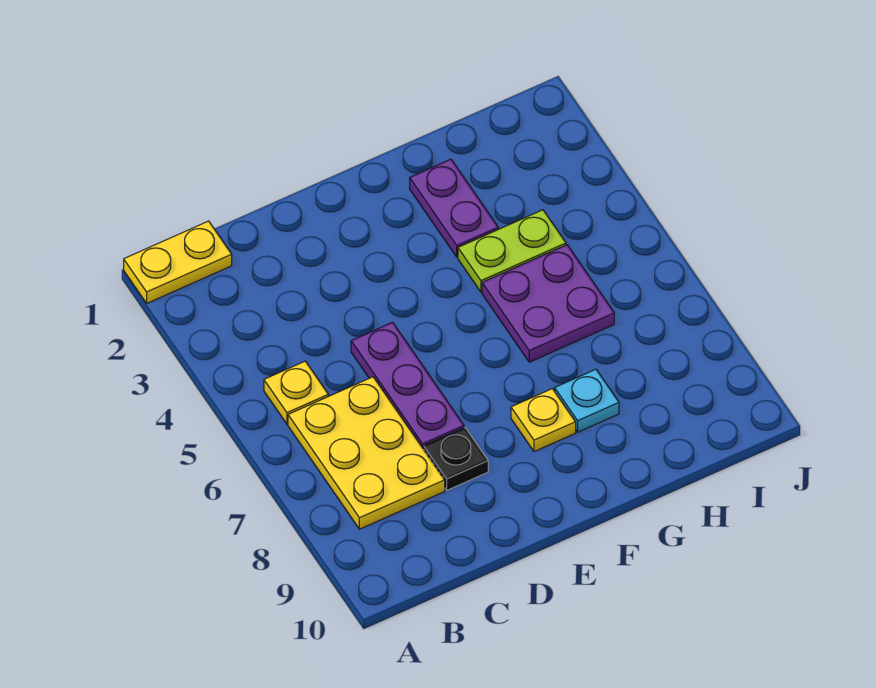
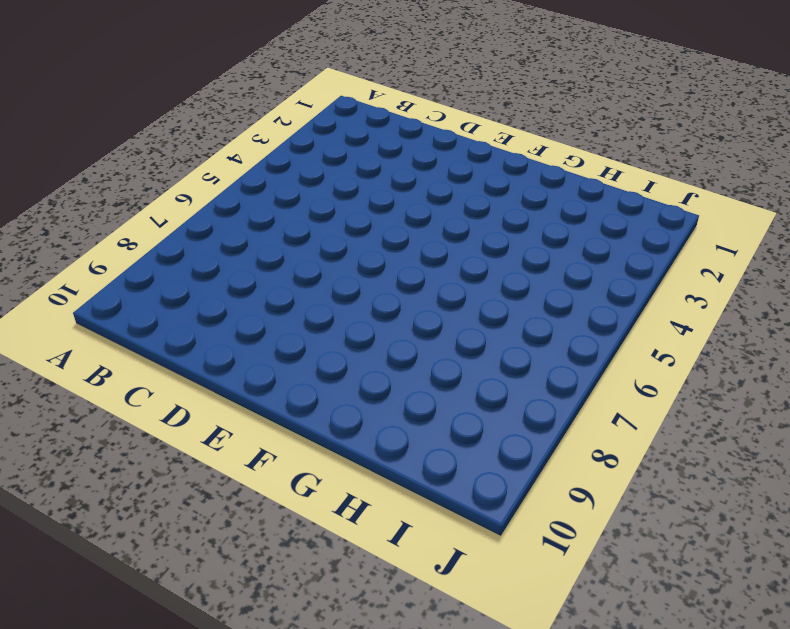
none -> yellow 1x2 plate [124,221,232,303]
none -> yellow 1x1 plate [264,361,328,424]

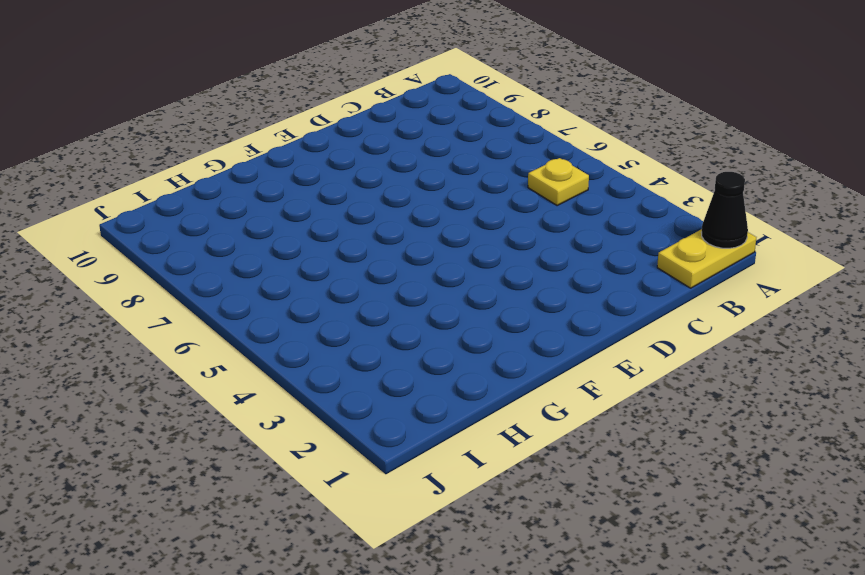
black 1x1 cone [701,172,748,248] -> none
none -> yellow 2x3 plate [288,377,445,529]
none -> purple 1x3 plate [351,322,464,449]

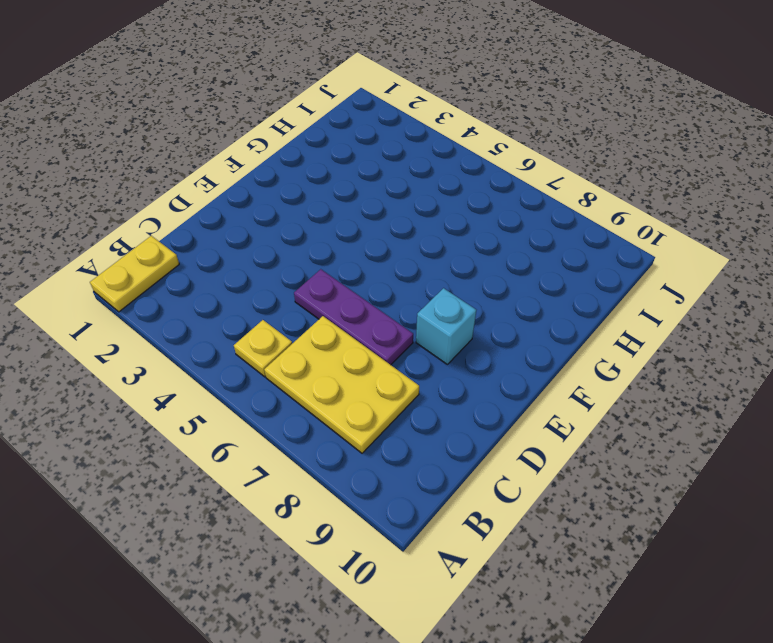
cyan 1x1 brick [416,288,476,364] -> none
none -> black 1x1 plate [424,428,488,490]
none -> yellow 1x1 plate [511,389,576,452]

